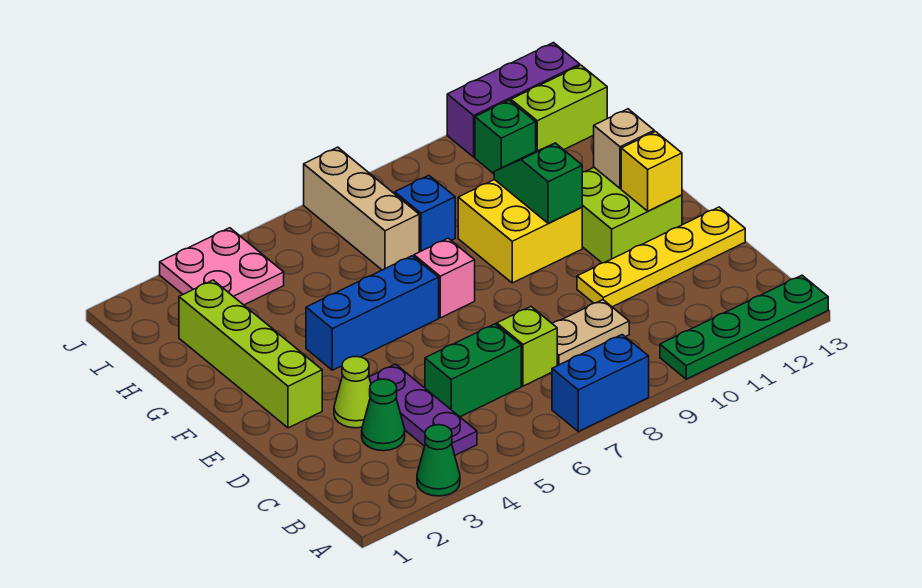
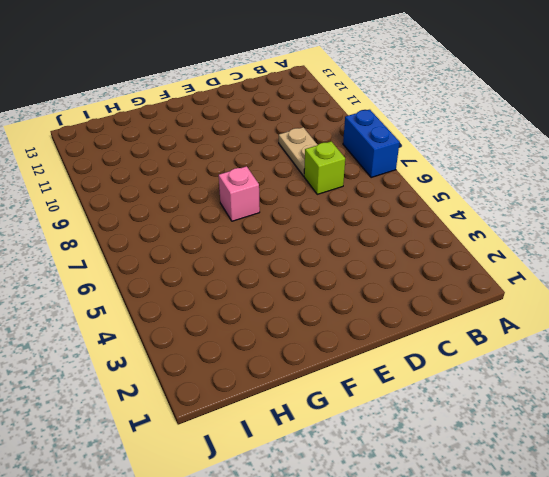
none -> green 1x1 cone [417,425,460,496]
none -> green 1x4 plate [660,275,828,379]
none -> purple 1x3 plate [369,364,477,455]

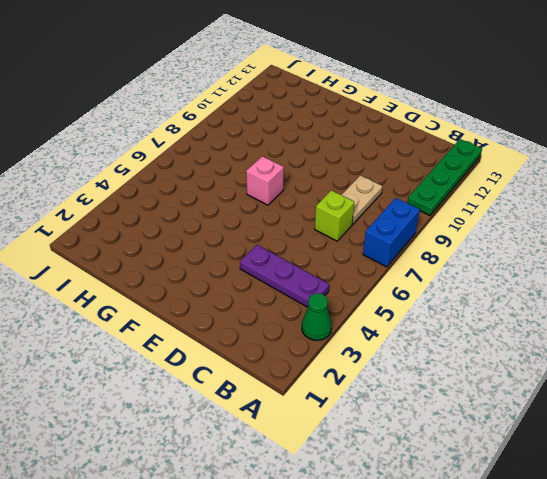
none -> green 1x1 cone [362,379,405,451]
none -> green 1x2 brick [425,324,521,417]
none -> lime 1x1 cone [334,357,371,428]

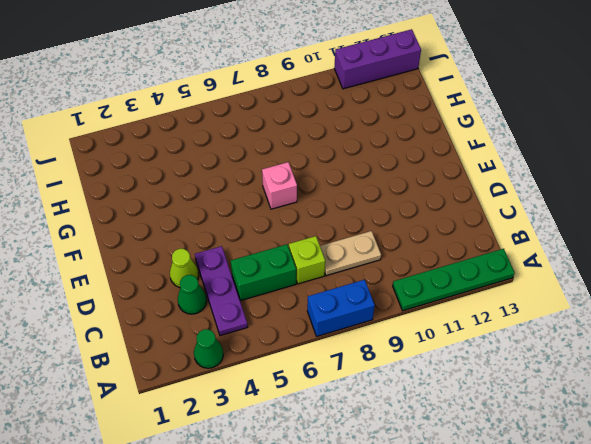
none -> yellow 1x4 plate [577,207,745,307]
none -> lime 1x4 brick [179,280,322,428]
none -> lime 2x2 brick [582,168,682,263]

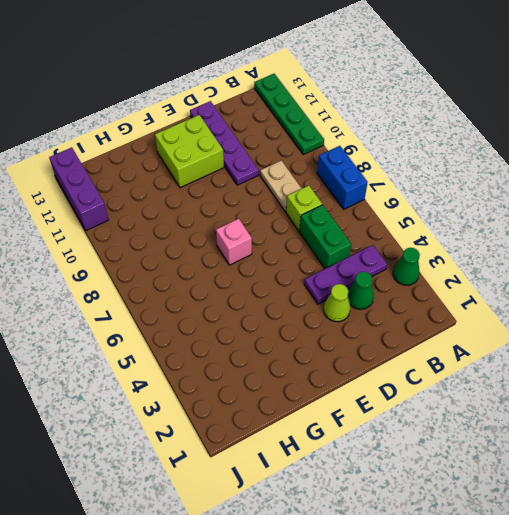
purple 1x4 plate [190,101,259,185] -> yellow 1x4 plate [577,207,745,307]
none -> lime 1x4 brick [179,280,322,428]
none -> blue 1x3 brick [306,256,439,370]
none -> yellow 2x2 brick [458,180,582,283]

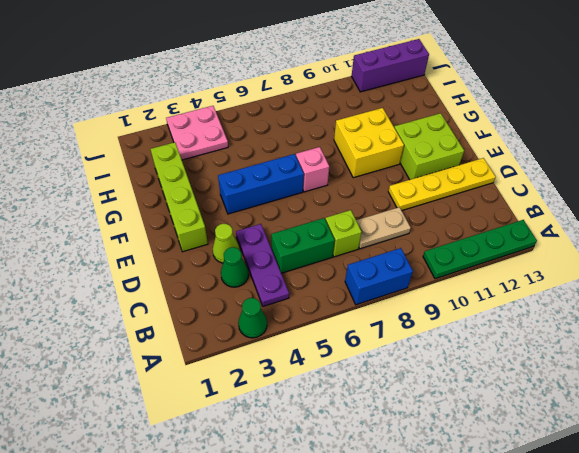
none -> tan 1x3 brick [304,147,419,270]
none -> blue 1x1 brick [395,175,455,252]
none -> green 1x1 brick [475,100,536,174]

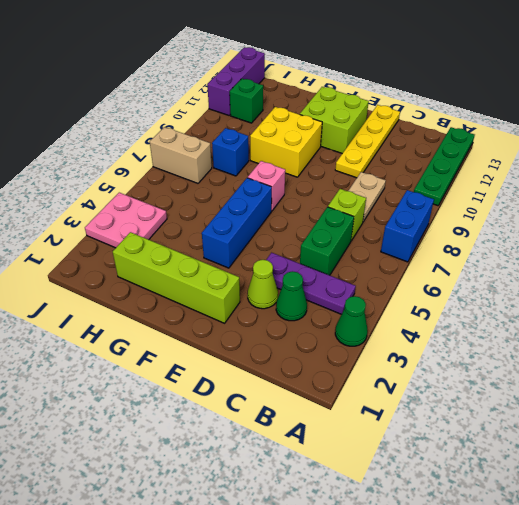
tan 1x2 brick [150,127,212,183] -> tan 1x3 brick [304,147,419,270]
none -> lime 1x2 brick [511,65,607,151]
none -> yellow 1x1 brick [621,132,682,211]
none -> green 1x2 slope [494,143,582,224]

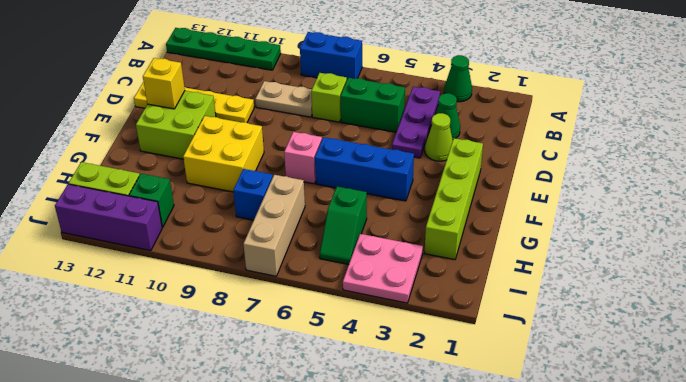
green 1x2 slope [320,186,367,264] -> green 1x2 slope moved to [494,143,582,224]
none -> tan 1x1 brick [594,109,654,188]

